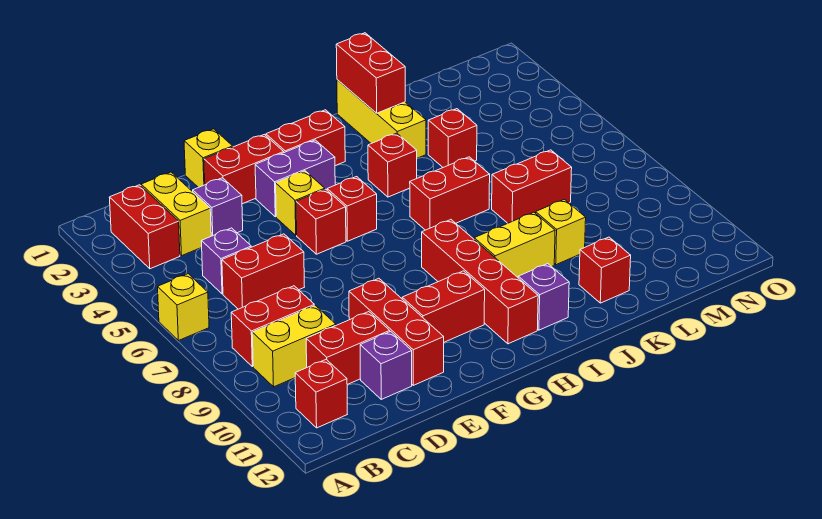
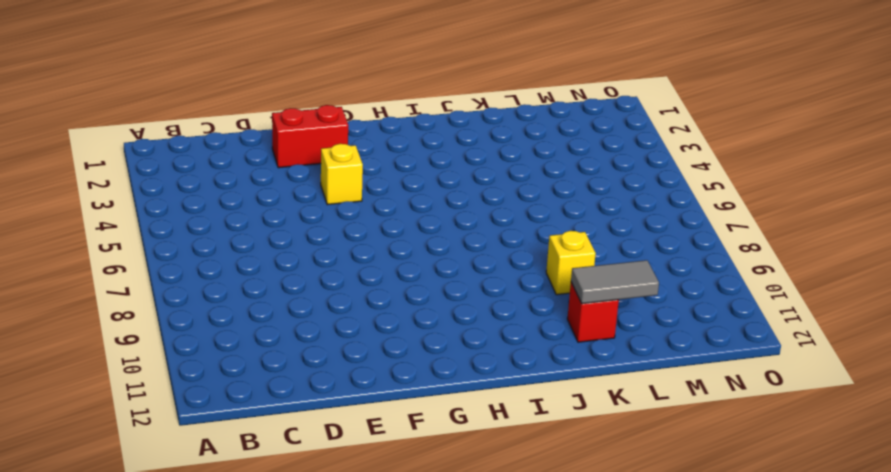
grey 1x2 tile [571,260,659,304] -> none
none -> yellow 1x1 brick [158,274,209,341]
none -> red 1x2 brick [109,185,180,269]
none -> red 1x2 brick [231,286,314,367]
none -> yellow 1x2 brick [252,305,336,387]

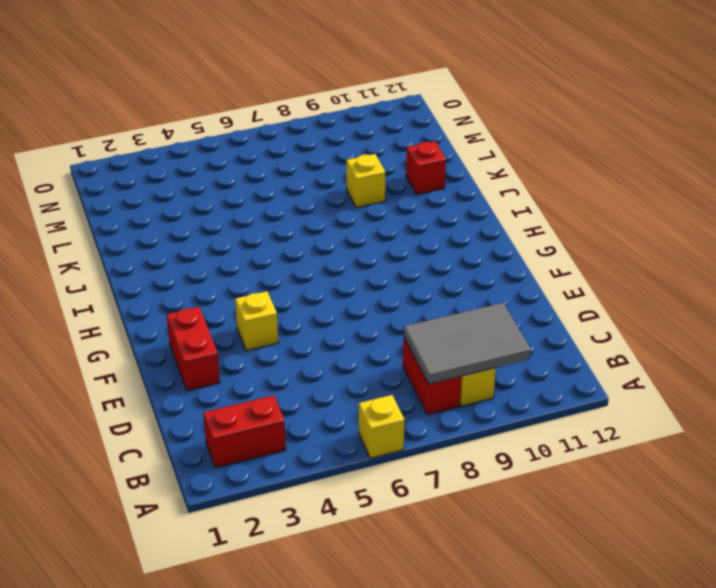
grey 2x3 tile [404,303,531,384] -> none
none -> red 1x1 brick [295,359,347,428]
none -> yellow 1x2 brick [141,172,211,255]
none -> purple 1x1 brick [201,228,251,294]
none -> red 1x2 brick [222,234,304,309]

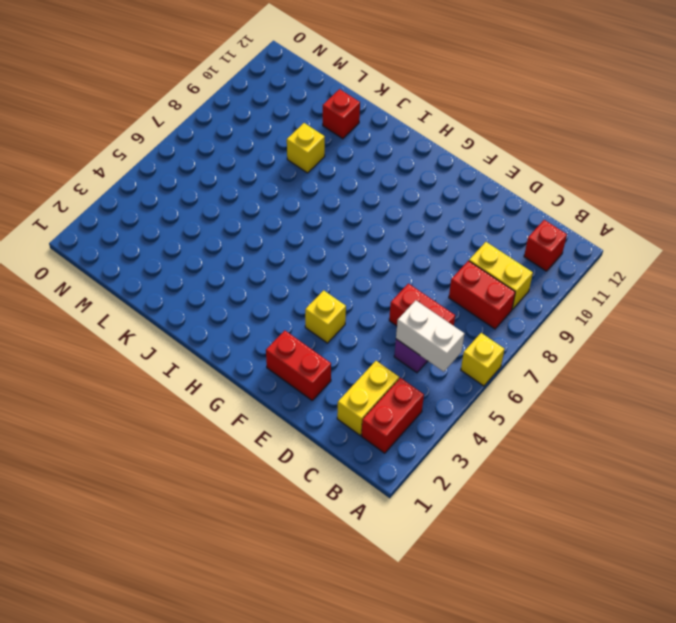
white 1x2 brick [396,300,464,372] -> none
none -> red 1x2 brick [306,312,390,385]
none -> purple 1x1 brick [193,178,243,236]
none -> purple 1x1 brick [360,331,412,399]
none -> yellow 1x1 brick [184,129,233,187]

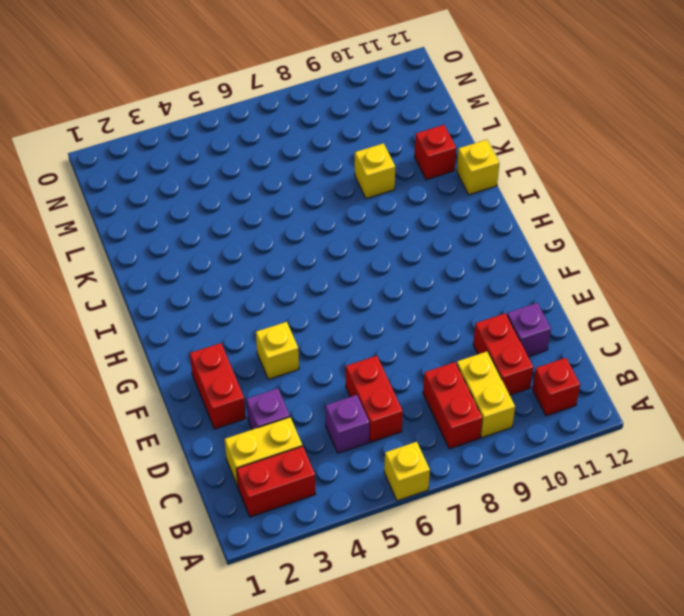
yellow 1x1 brick [457,140,499,195] -> yellow 1x1 brick moved to [184,129,233,187]
none -> red 1x3 brick [349,278,444,385]
none -> purple 1x2 brick [255,140,335,217]
none -> red 1x1 brick [296,189,346,254]
none -> red 1x2 brick [402,271,485,342]

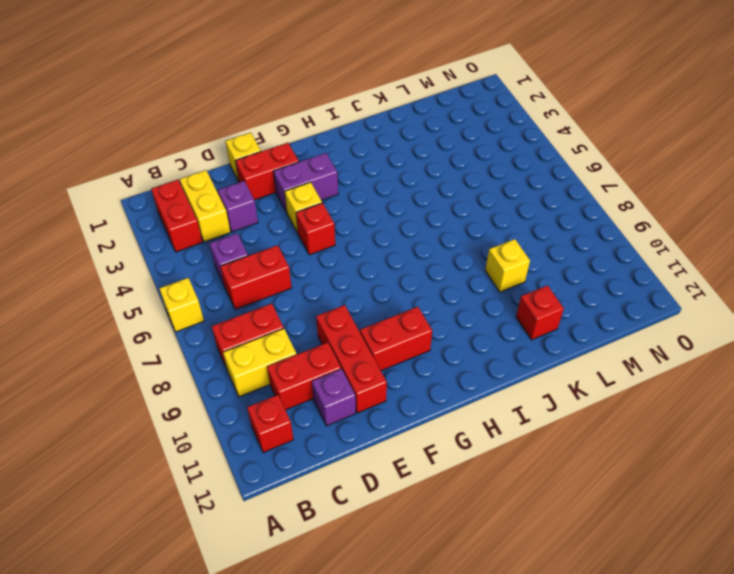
none -> red 1x2 brick [266,110,345,166]
none -> red 1x1 brick [327,177,377,241]
none -> red 1x4 brick [422,220,538,344]
none -> red 1x1 brick [368,133,417,197]

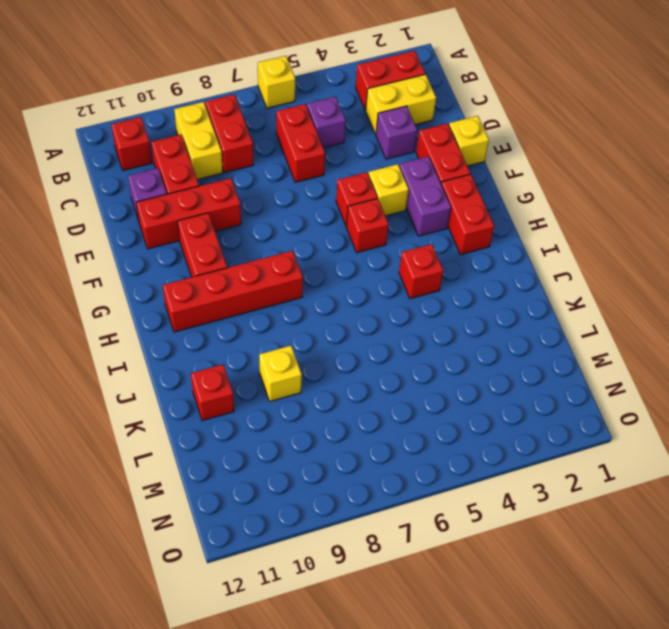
none -> red 1x2 brick [410,157,490,230]
none -> yellow 1x2 brick [474,212,555,277]
none -> purple 1x1 brick [518,264,569,330]
none -> yellow 1x3 brick [337,80,426,158]

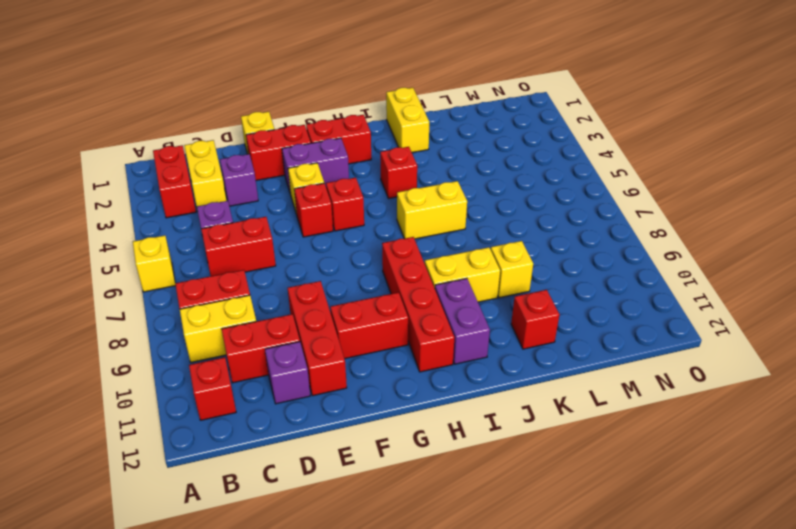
yellow 1x2 brick [397,181,467,239] -> red 1x2 brick [410,157,490,230]
purple 1x2 brick [435,278,490,364] -> purple 1x1 brick [518,264,569,330]
yellow 1x2 brick [386,88,429,153] -> yellow 1x3 brick [337,80,426,158]
none -> red 1x1 brick [428,109,477,167]
none -> red 1x2 brick [492,150,572,223]
none -> red 1x2 brick [336,33,405,113]

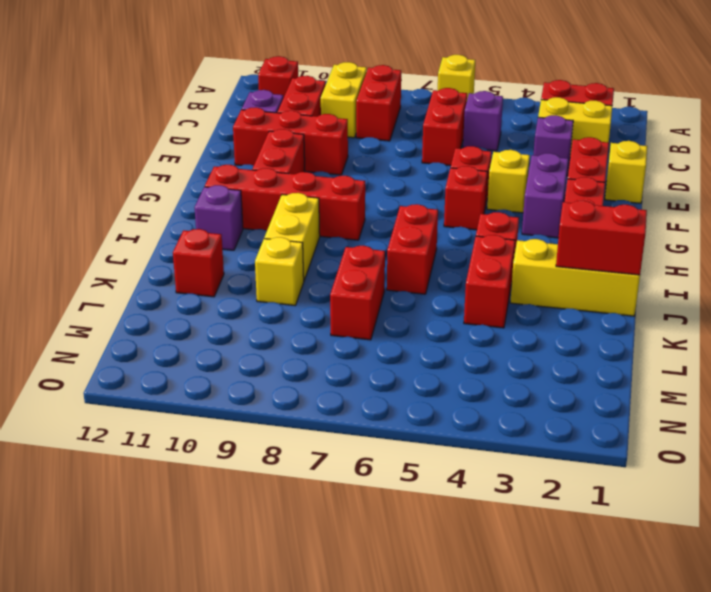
red 1x2 brick [464,235,515,328] -> red 1x1 brick [428,109,477,167]

